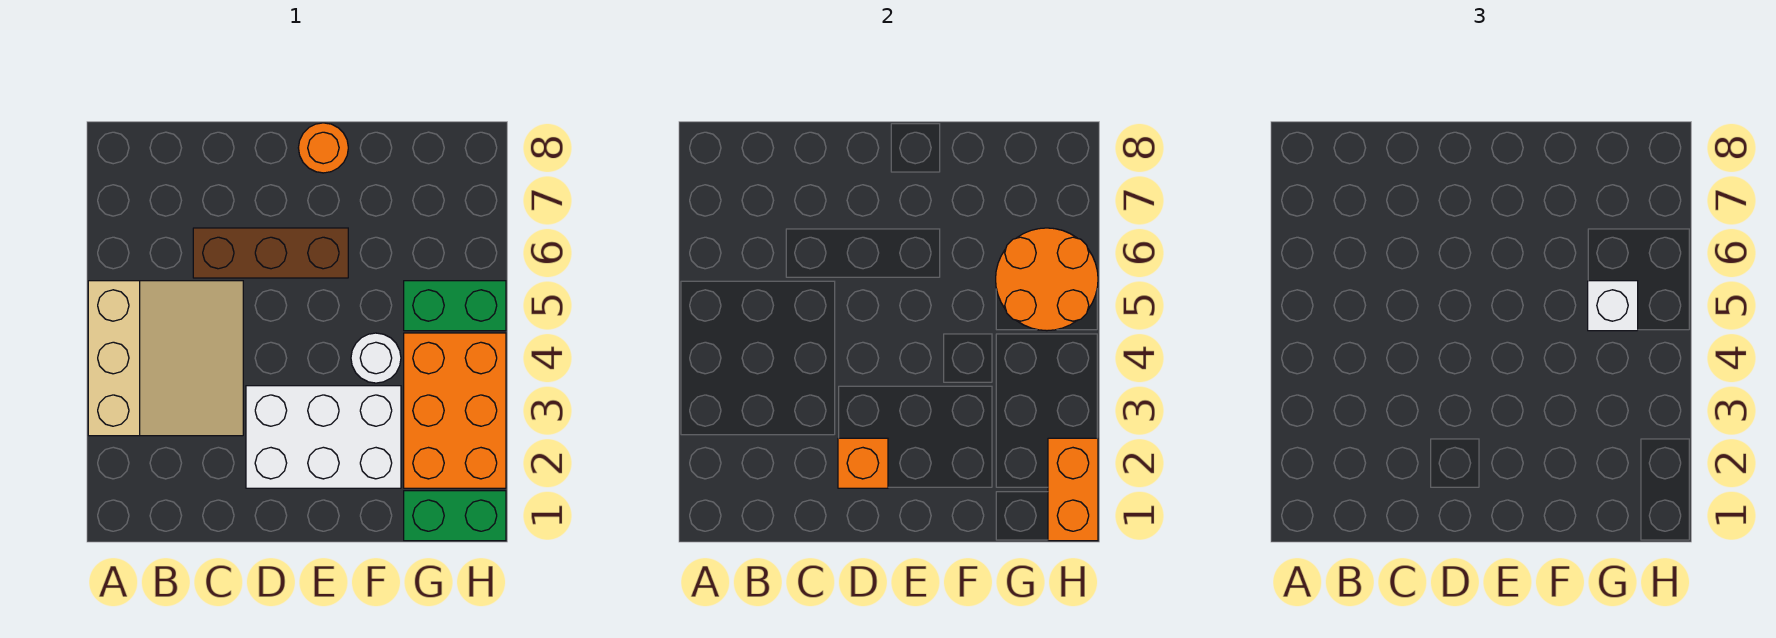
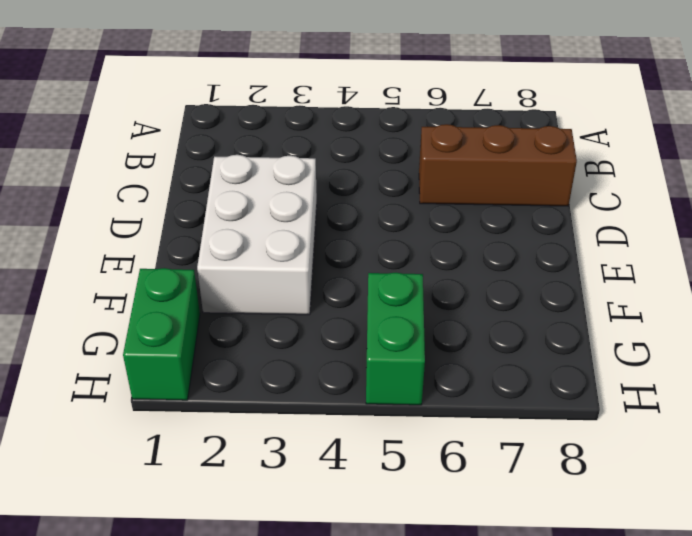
brown 1x3 brick [419,124,577,206] -> brown 1x3 brick turned to [193,228,348,278]
none -> tan 3x3 slope [88,281,243,436]
none -> orange 1x1 round brick [298,123,348,173]
none -> white 1x1 round brick [351,333,401,383]

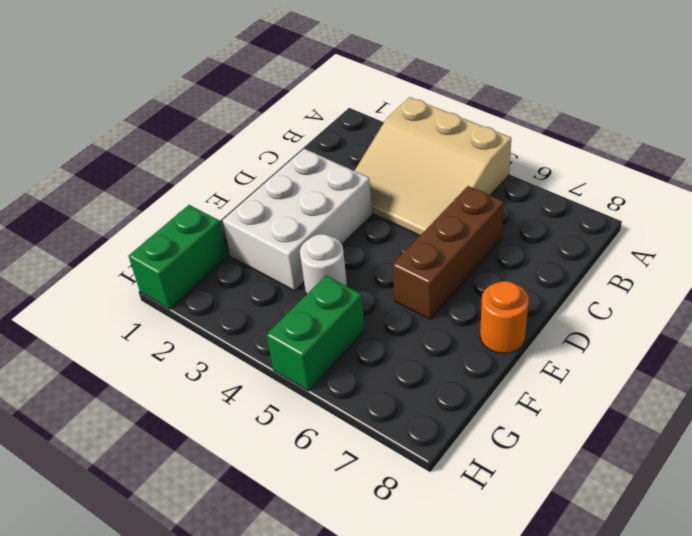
none -> orange 2x3 brick [404,333,506,488]
none -> orange 1x1 brick [838,438,888,488]
none -> orange 2x2 round brick [996,228,1098,331]

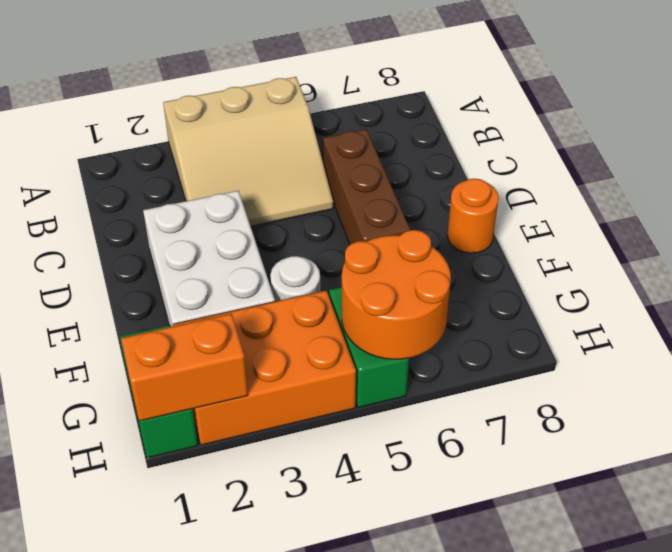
none -> orange 1x1 brick [838,438,888,488]
none -> white 1x1 brick [1588,281,1638,331]

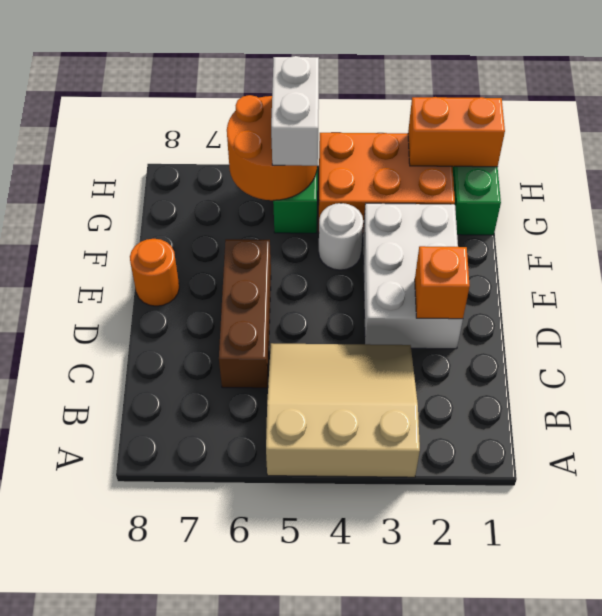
white 1x2 brick [271,56,319,166] -> white 1x1 brick [1588,281,1638,331]

